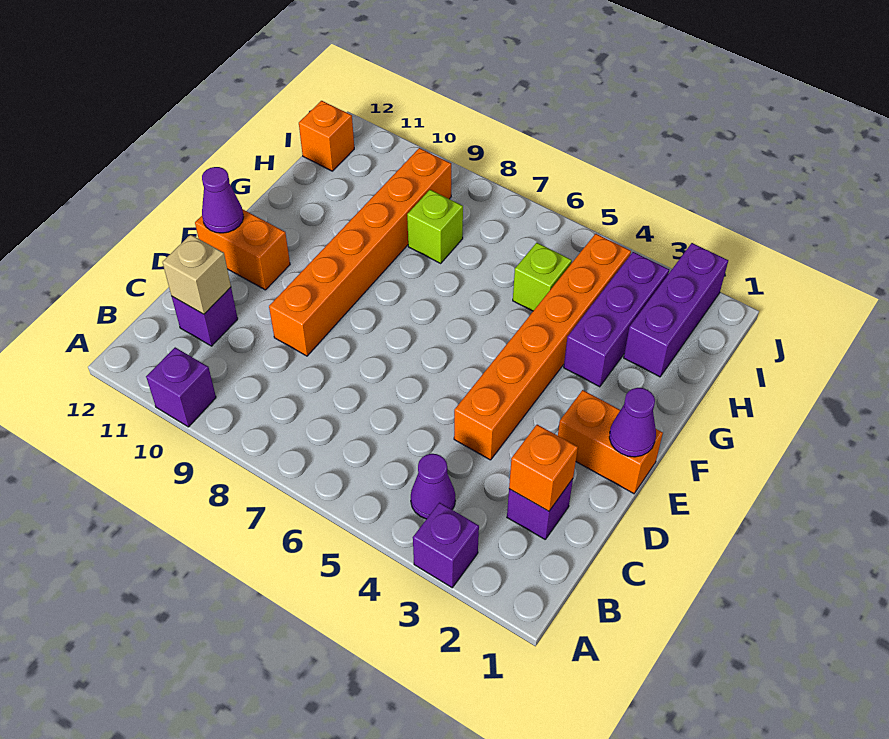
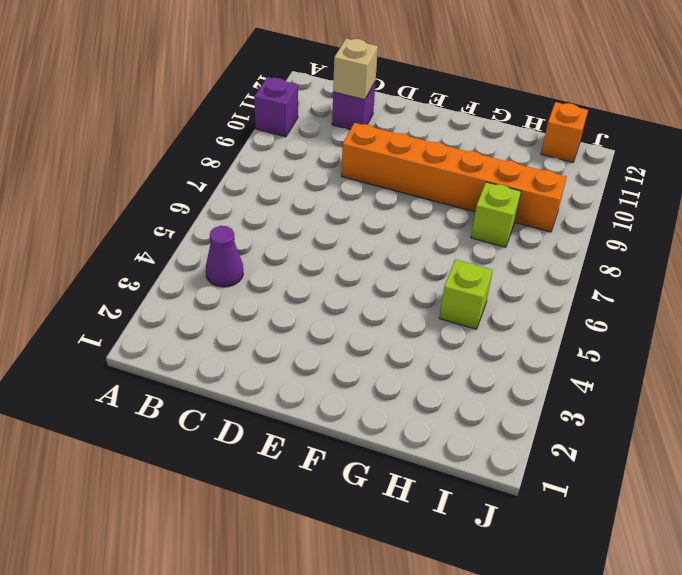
none -> purple 1x1 brick [413,503,479,588]
none -> purple 1x1 brick [507,479,573,539]
none -> orange 1x6 brick [454,234,631,460]

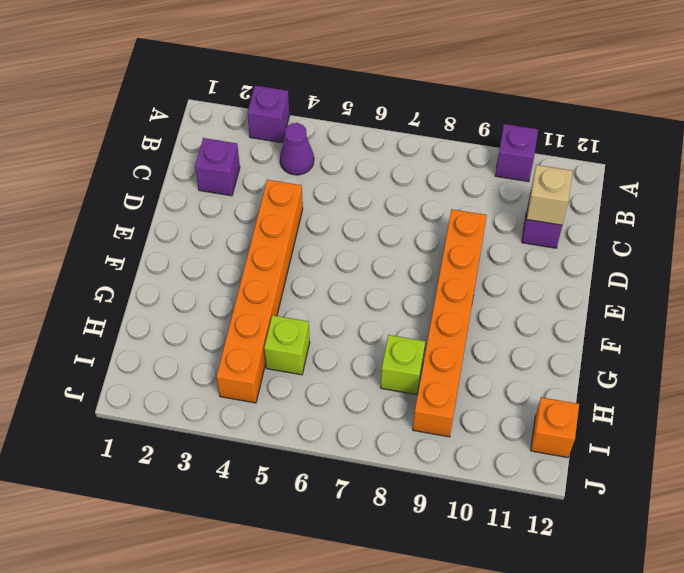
none -> orange 1x2 brick [558,390,663,494]
none -> orange 1x2 brick [195,209,290,290]
none -> purple 1x3 brick [564,252,669,387]

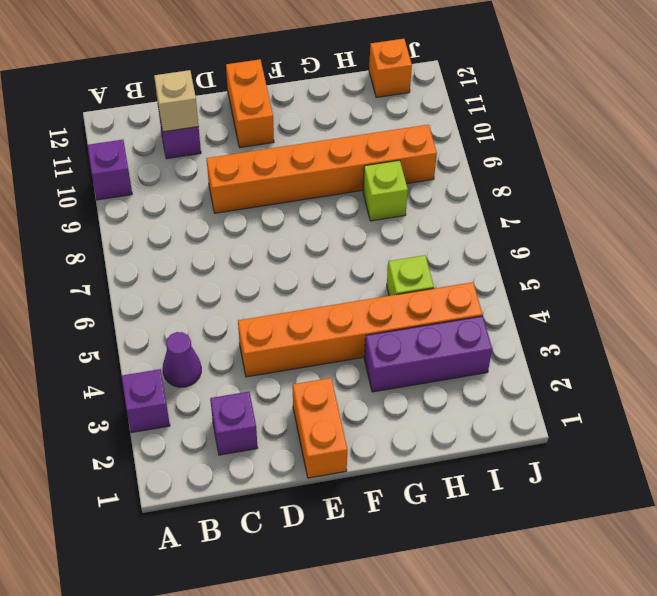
none -> purple 1x3 brick [624,243,728,377]
none -> orange 1x1 brick [509,425,578,511]
none -> purple 1x1 cone [609,388,656,457]

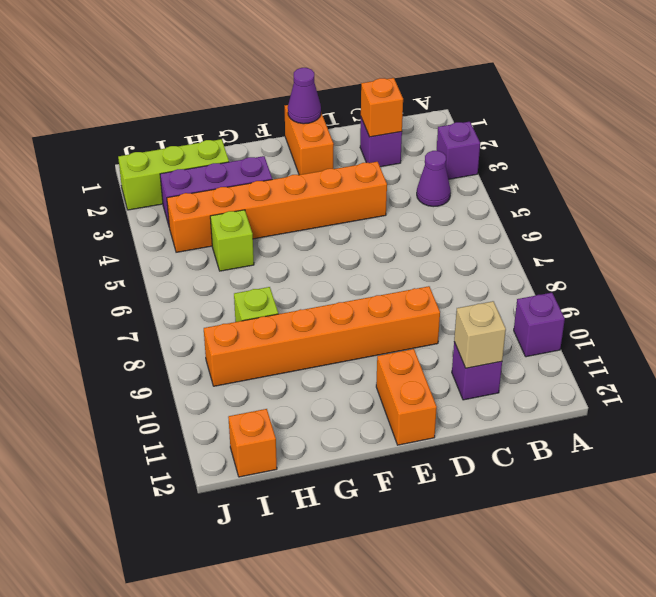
lime 1x3 brick [118,139,229,210] -> purple 1x3 brick [624,243,728,377]
none -> purple 1x1 cone [202,167,244,233]

